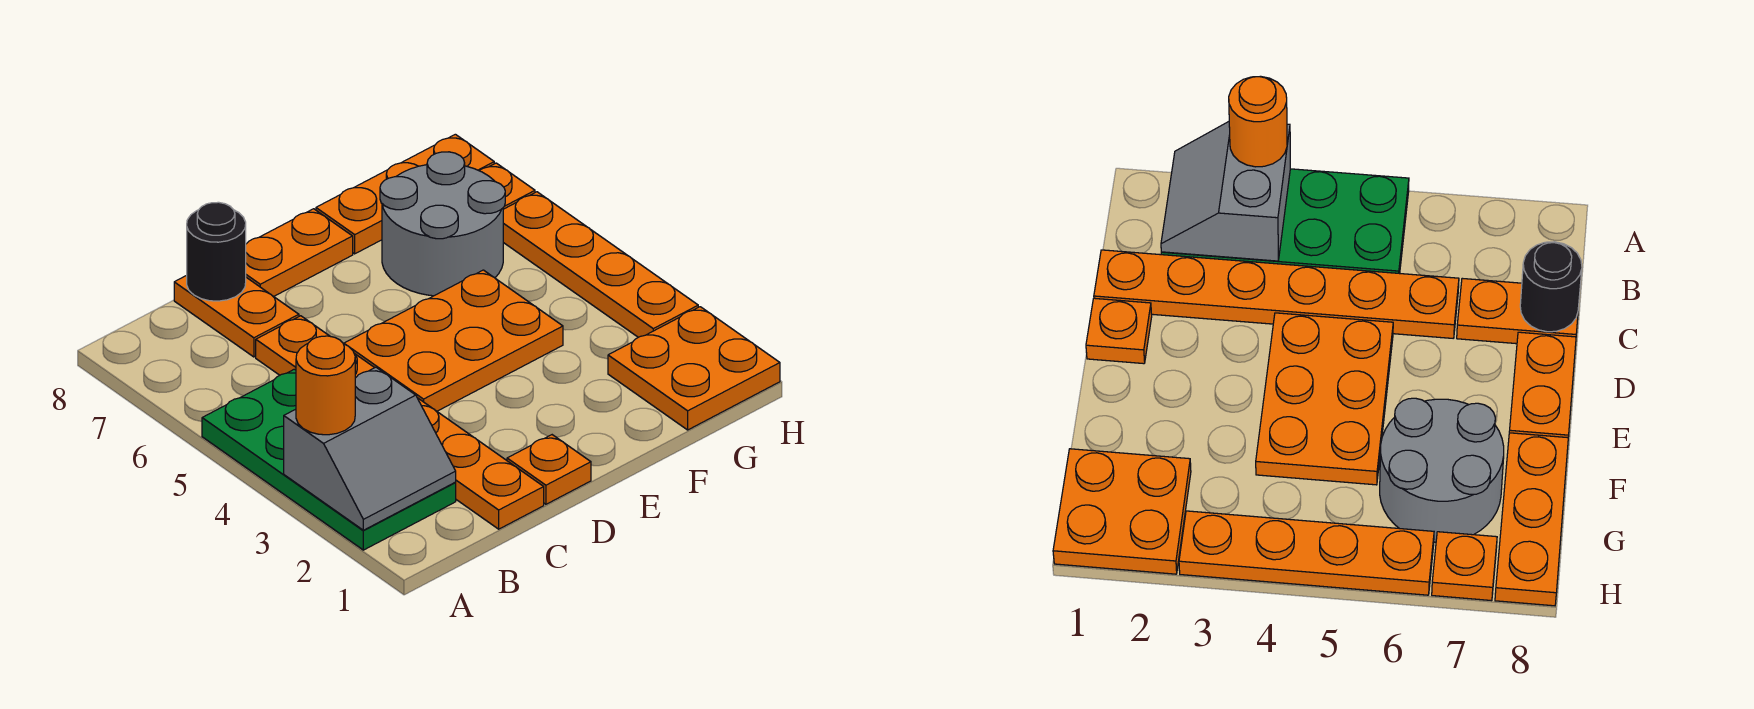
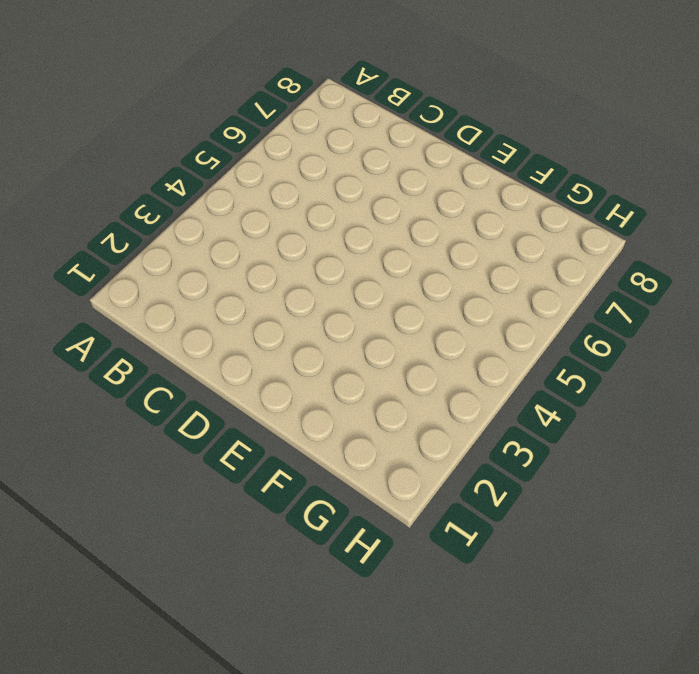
none -> green 2x4 plate [202,369,456,550]
none -> orange 1x6 plate [256,316,544,529]
none -> orange 1x2 plate [174,275,299,357]

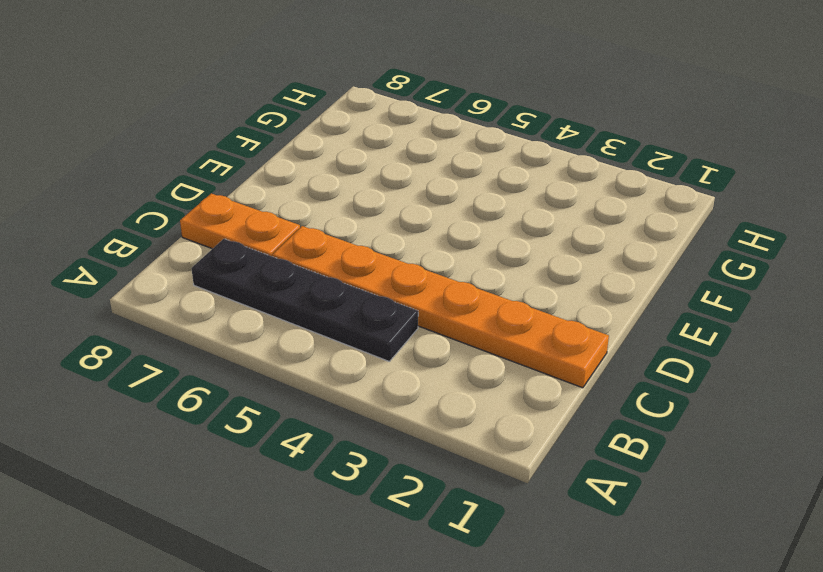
black 1x4 plate [191,239,418,361] -> green 2x4 plate [202,369,456,550]
none -> orange 1x1 plate [507,435,591,504]
none -> orange 2x3 plate [344,270,563,411]
none -> orange 1x2 plate [246,209,353,296]

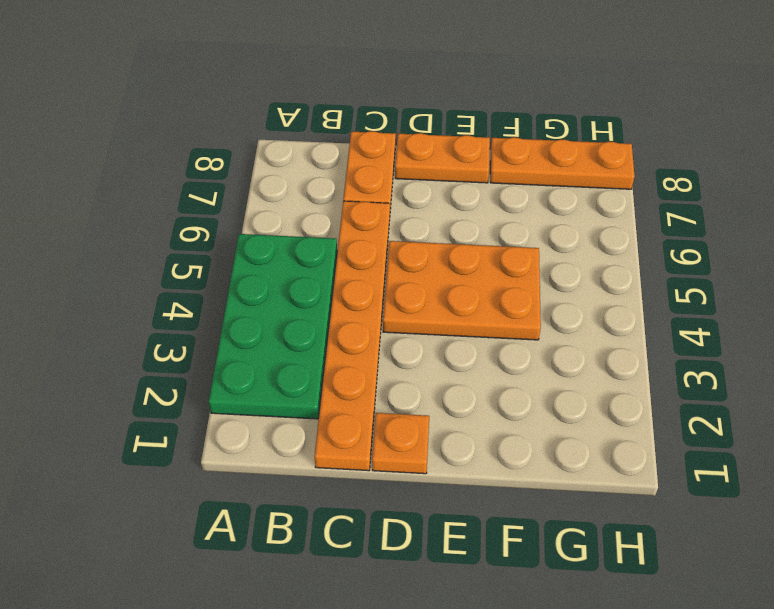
none -> grey 2x2 round brick [380,152,505,296]
none -> orange 2x2 plate [608,307,780,430]
none -> orange 1x4 plate [503,192,698,337]

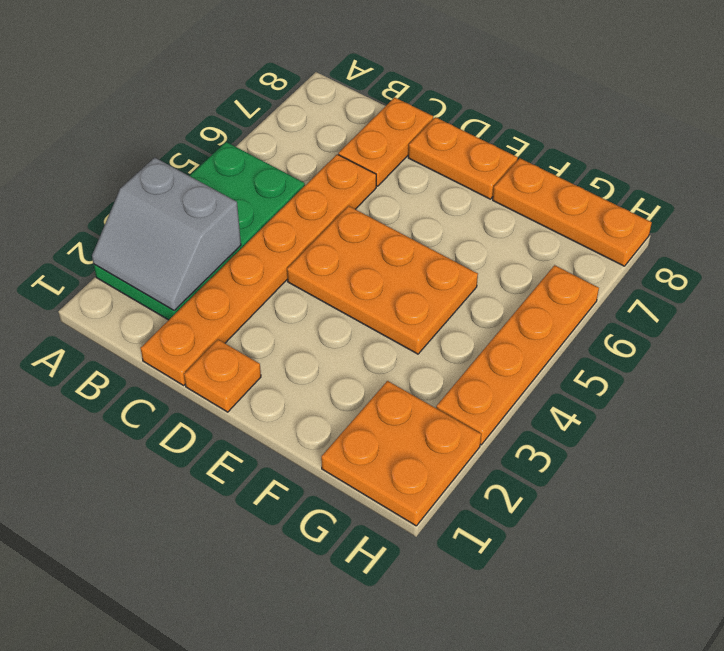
none -> grey 2x2 round brick [380,152,505,296]
none -> orange 1x1 plate [479,163,535,209]
none -> black 1x1 round brick [187,202,246,301]

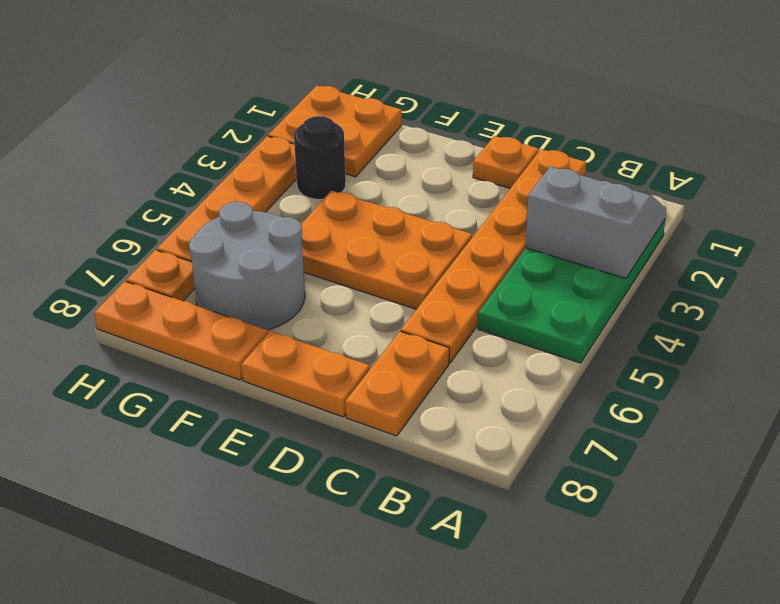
black 1x1 round brick [294,116,346,200] -> black 1x1 round brick moved to [187,202,246,301]
none -> orange 1x1 round brick [296,336,355,435]

